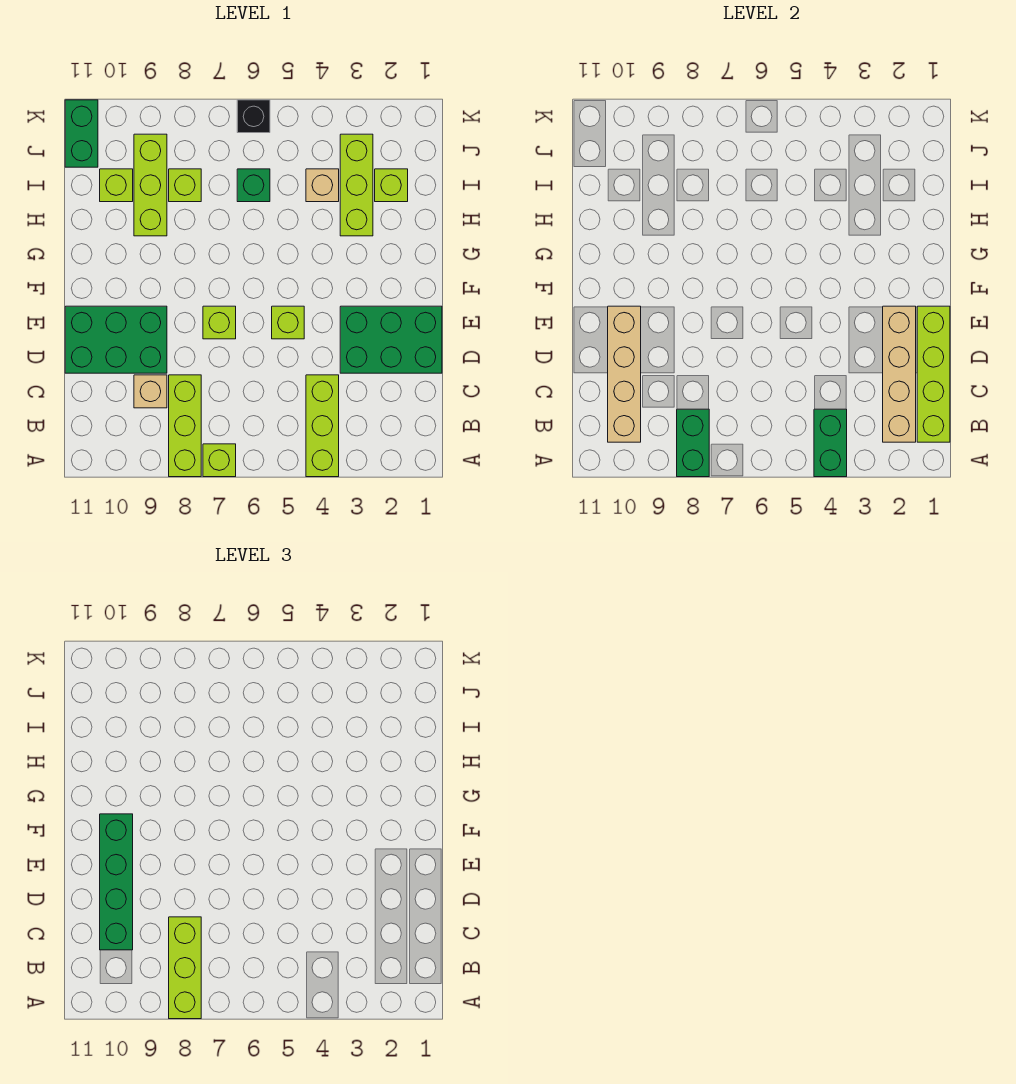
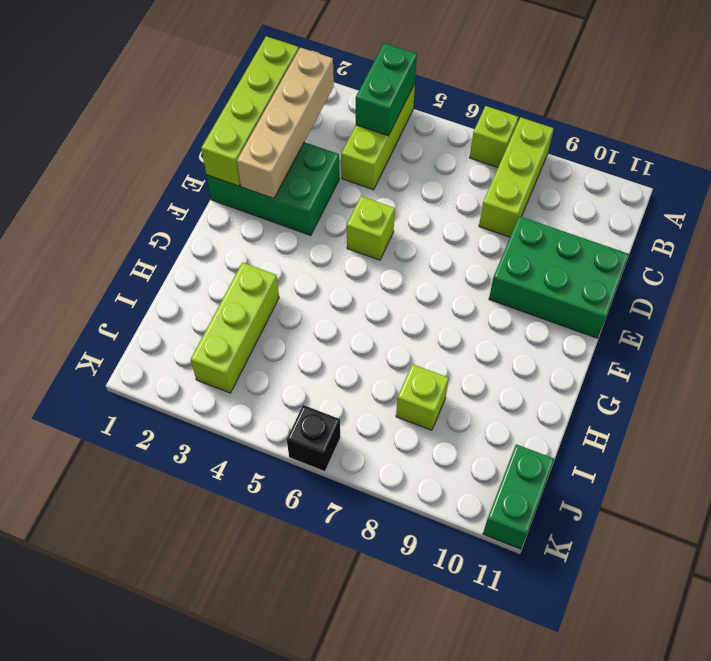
none -> tan 1x1 brick [134,375,167,408]
none -> lime 1x1 brick [203,306,236,339]
none -> lime 1x3 brick [134,134,167,236]

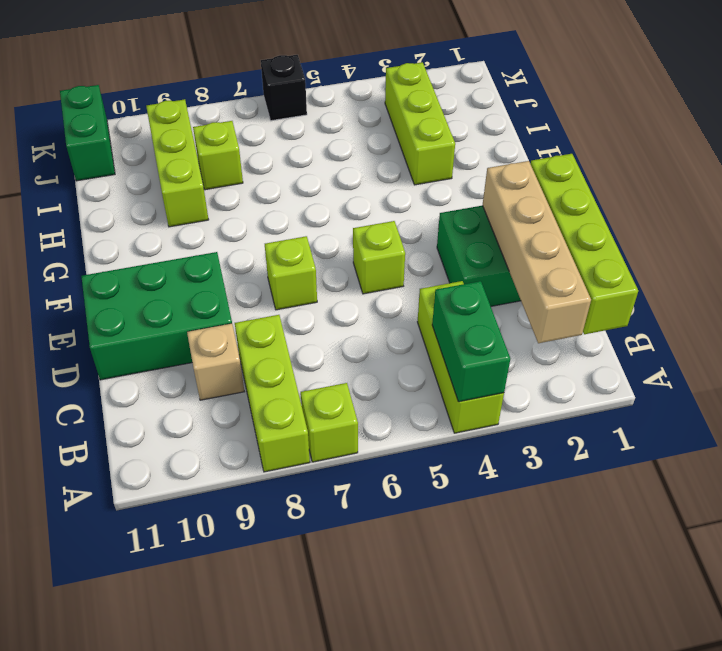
none -> lime 1x1 brick [375,169,408,202]
none -> tan 1x1 brick [306,169,339,202]
none -> green 1x1 brick [237,169,270,202]

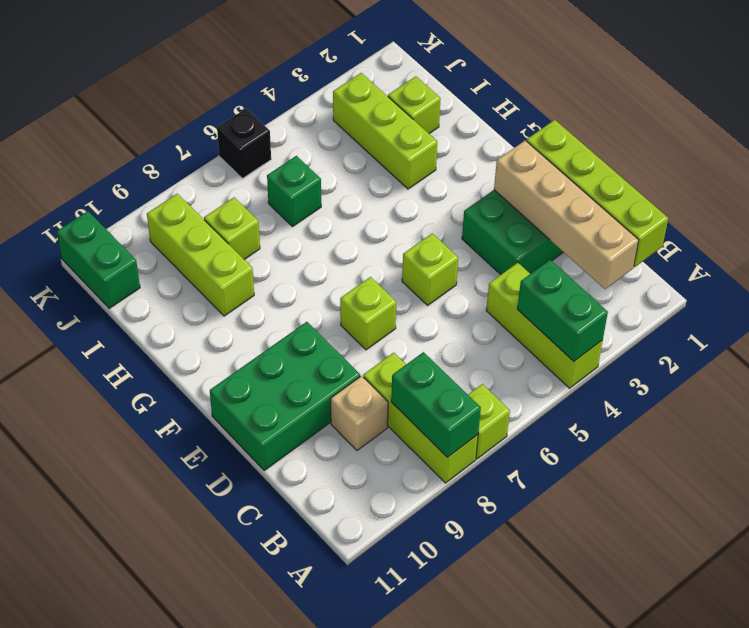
none -> tan 1x1 brick [306,169,339,202]
none -> lime 1x1 brick [100,169,133,202]
none -> tan 1x4 brick [608,306,641,442]

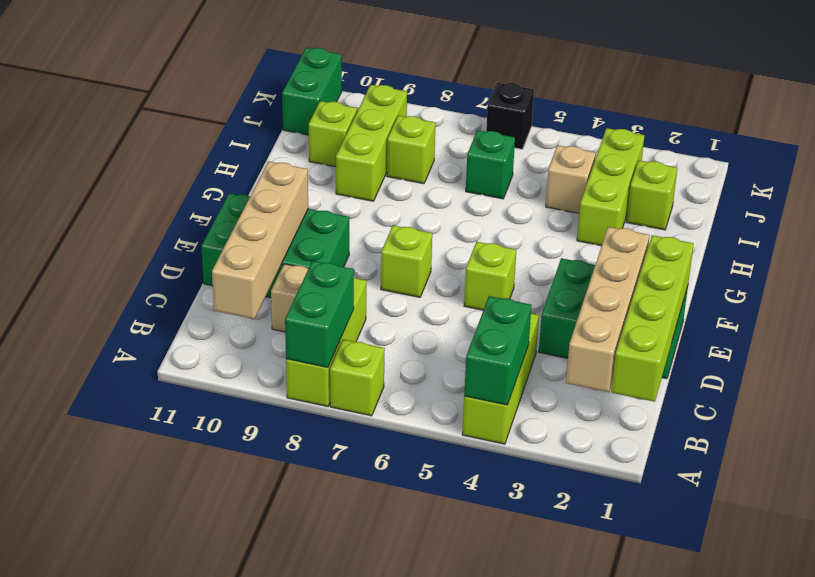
none -> lime 1x3 brick [169,917,201,1019]
none -> green 1x4 brick [100,814,133,950]

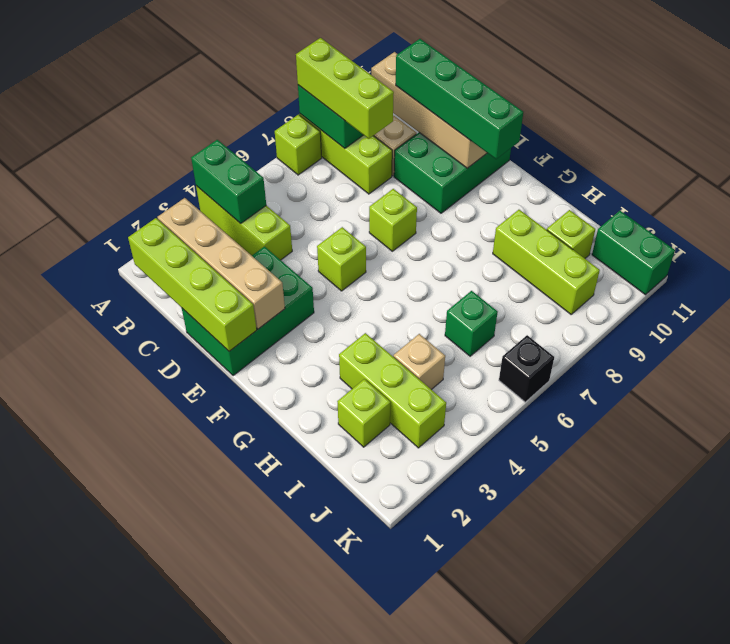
none -> lime 1x1 brick [169,169,201,202]

